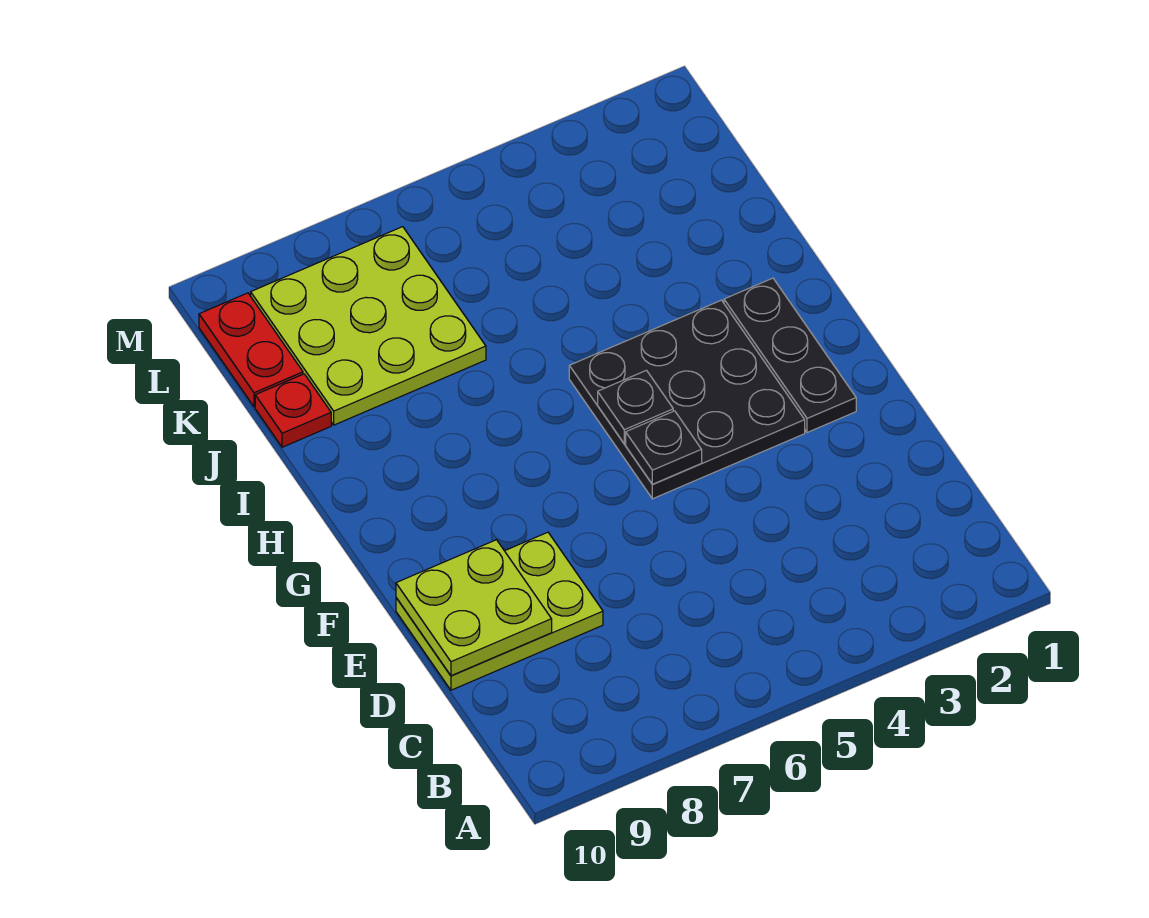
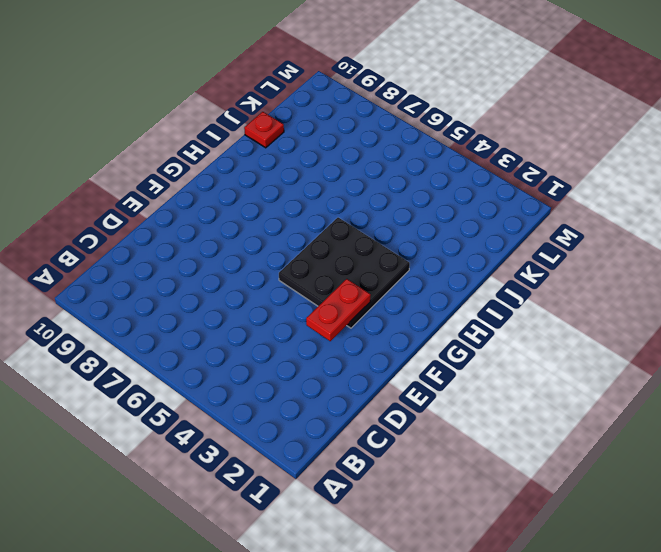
red 1x2 plate [306,279,371,341] -> red 1x2 plate moved to [199,293,303,407]
none -> lime 2x3 plate [396,532,603,690]
none -> black 1x3 plate [724,278,856,433]

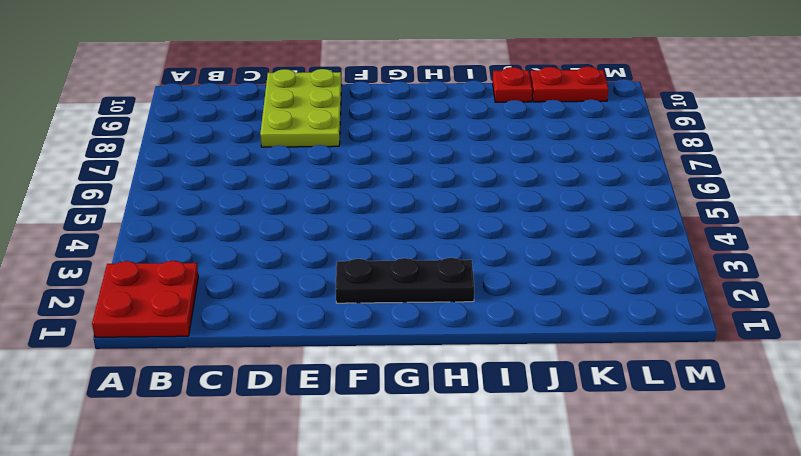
red 2x2 plate [92,261,198,337] -> none
none -> black 3x3 plate [569,300,805,499]
none -> lime 3x3 plate [251,227,486,425]

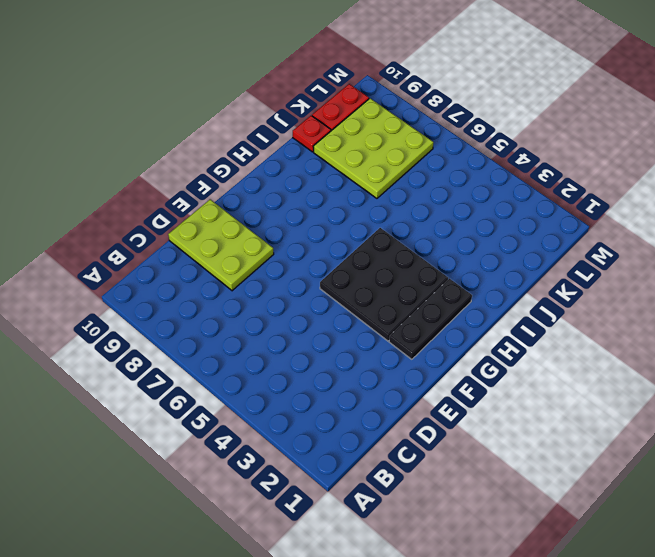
none -> lime 2x2 plate [396,540,552,676]
none -> black 1x1 plate [626,411,702,484]

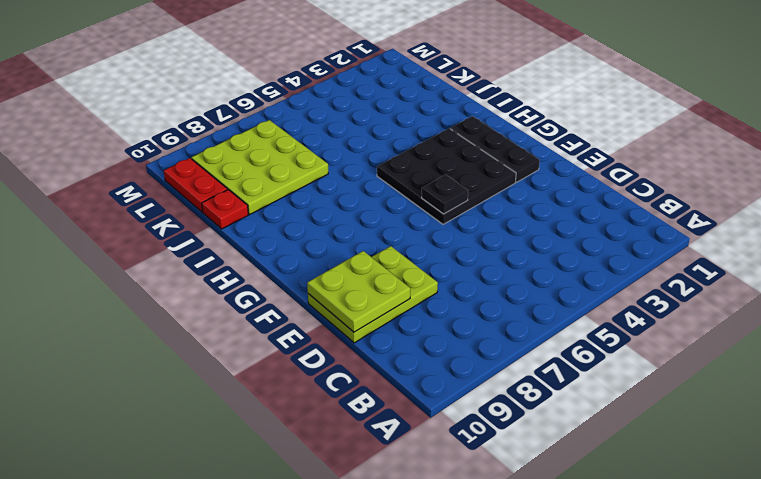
none -> black 1x1 plate [598,370,673,444]

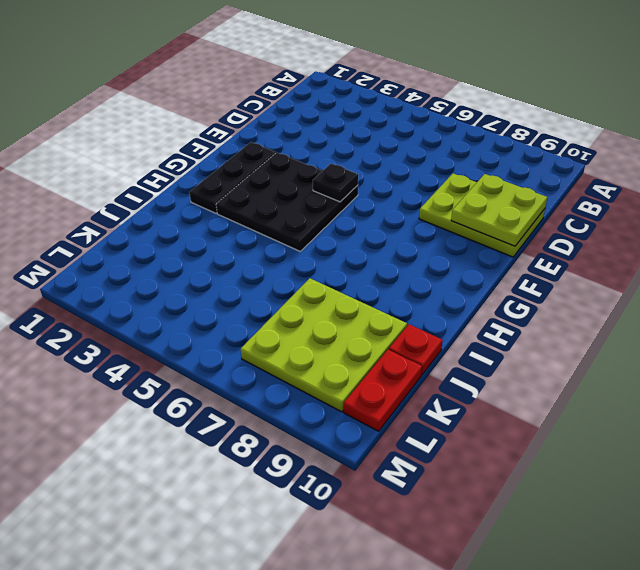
none -> black 1x1 plate [598,370,673,444]

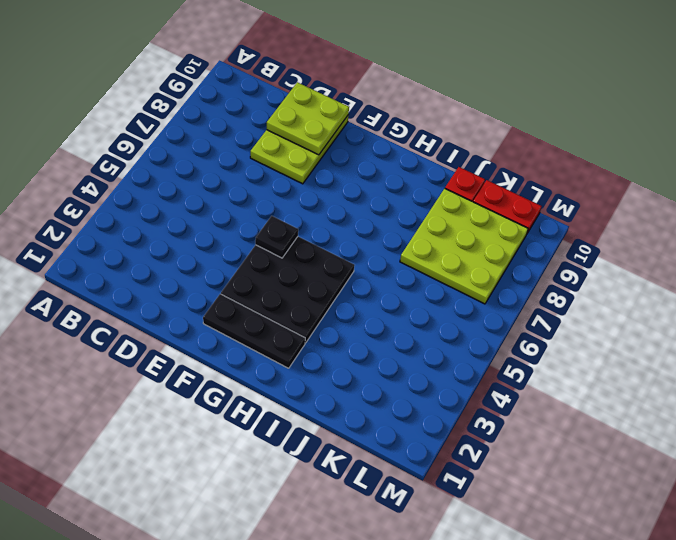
none -> black 1x1 plate [598,370,673,444]

